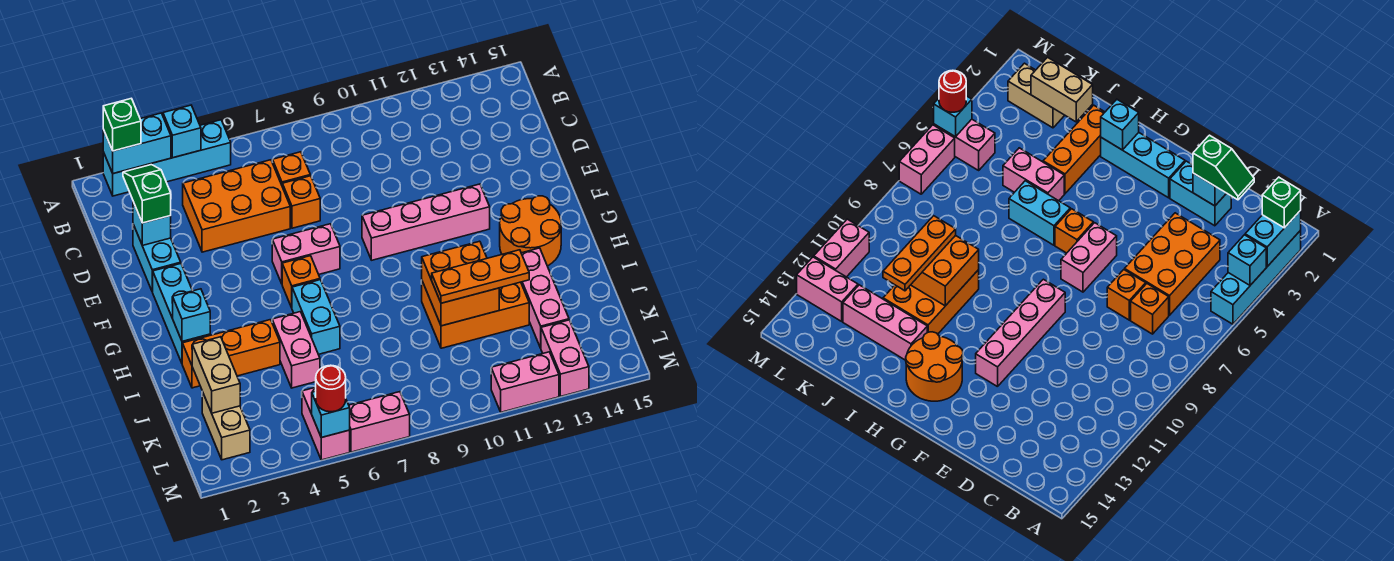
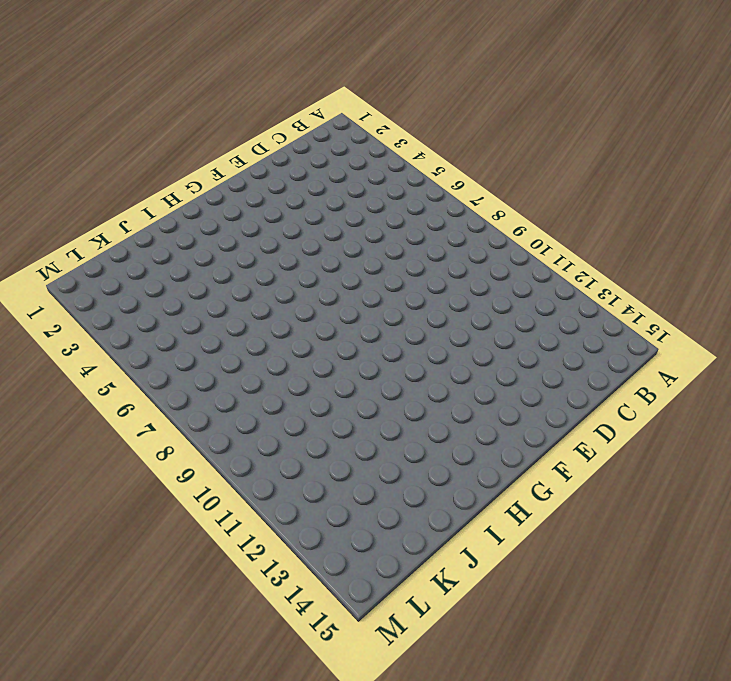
none -> cyan 1x4 brick [103,120,231,196]
none -> orange 2x3 brick [183,160,290,252]
none -> orange 1x1 brick [272,152,310,185]
none -> cyan 1x2 brick [133,224,181,292]

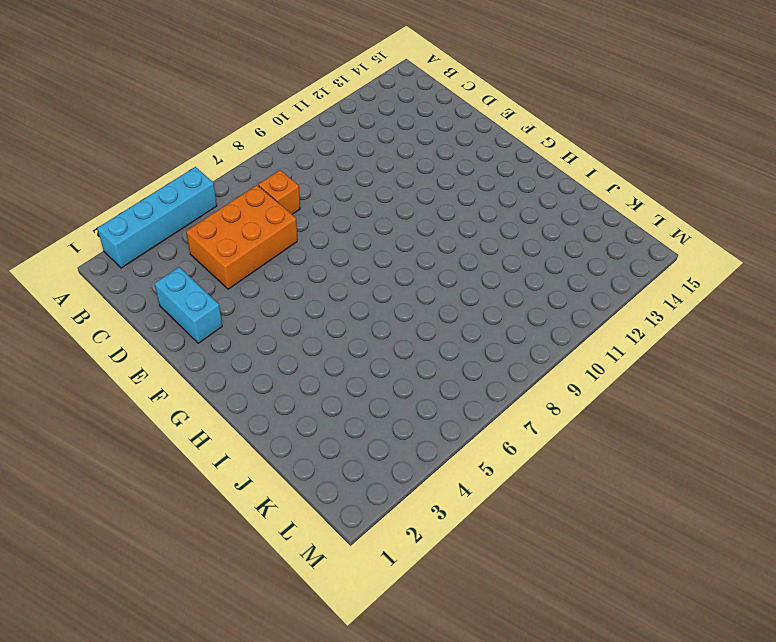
none -> orange 1x1 brick [282,176,320,228]
none -> cyan 1x3 brick [153,264,210,363]
none -> pink 1x2 brick [272,224,340,283]
none -> pink 1x4 brick [362,184,490,260]

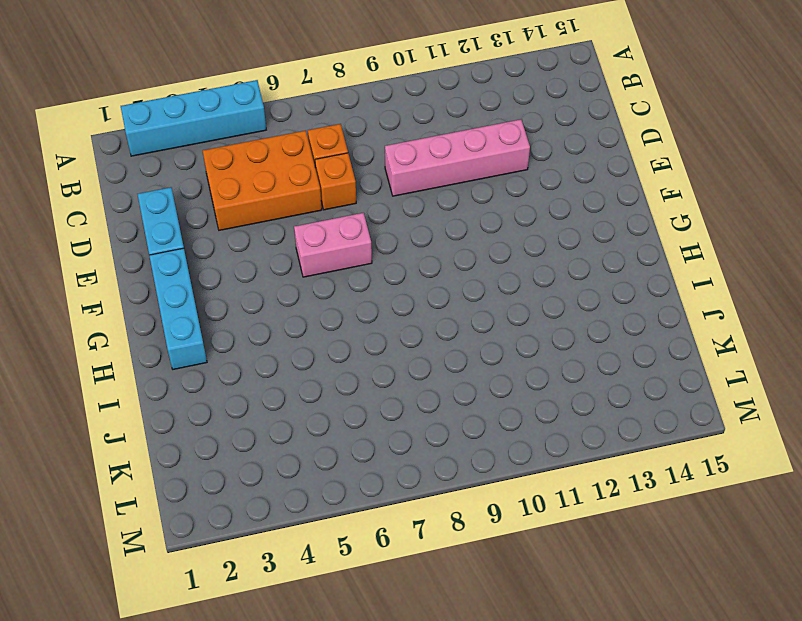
pink 1x4 brick [385,119,530,196] -> pink 1x4 brick moved to [362,184,490,260]
none -> orange 1x1 brick [282,256,320,308]
none -> orange 2x2 round brick [500,196,561,266]
none -> cyan 1x2 brick [292,280,340,354]
none -> orange 1x3 brick [182,320,280,388]

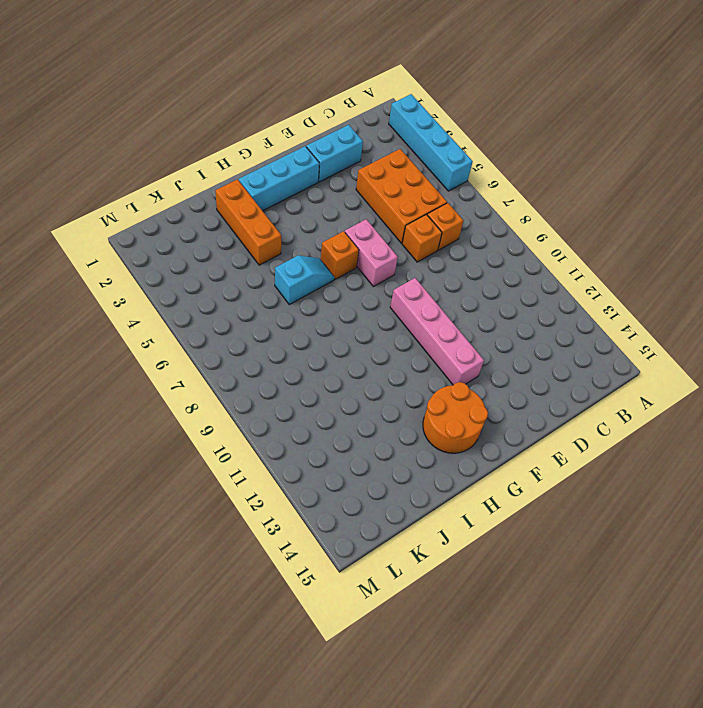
cyan 1x2 slope [275,255,334,304] -> cyan 1x2 brick [292,280,340,354]
none -> pink 1x2 brick [272,312,320,388]
none -> orange 2x3 brick [421,280,529,348]
none -> pink 1x3 brick [521,248,569,348]
none -> tan 1x2 brick [202,392,250,460]

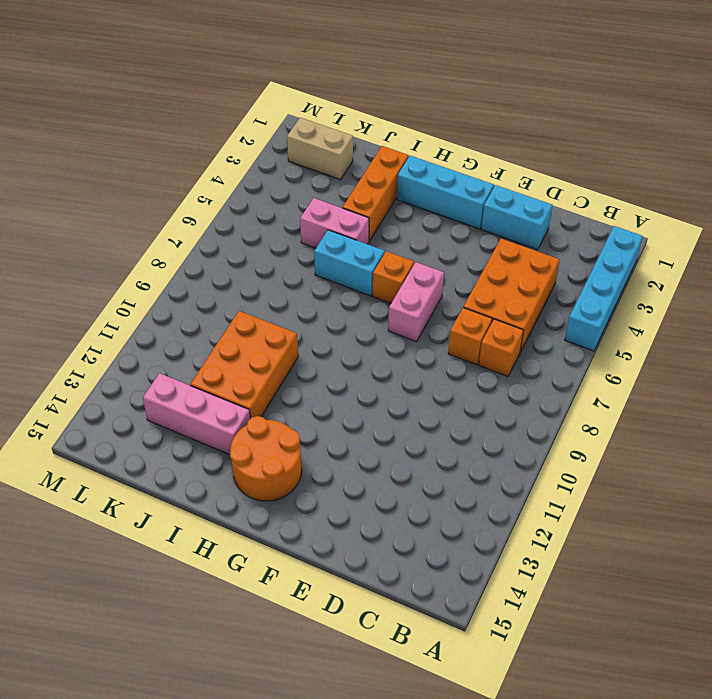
none -> pink 1x4 brick [362,184,490,260]
none -> pink 1x2 brick [302,387,350,460]
none -> pink 1x2 brick [541,320,589,396]
none -> pink 1x2 brick [349,392,410,452]

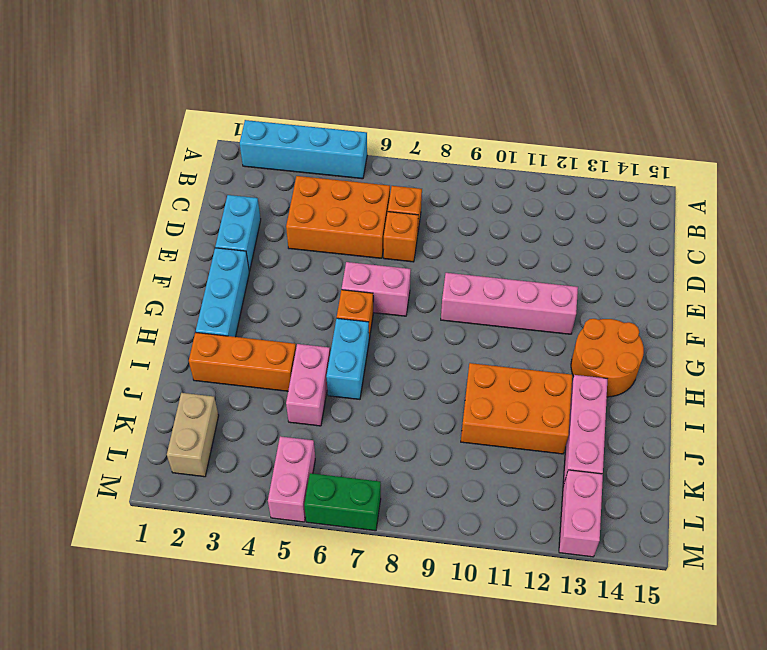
green 1x2 brick [304,473,381,531] -> pink 1x2 brick [349,392,410,452]
none -> pink 1x2 brick [491,352,559,412]
none -> cyan 1x2 brick [103,113,171,174]
none -> cyan 1x1 brick [163,105,201,158]
none -> cyan 1x1 brick [133,202,171,245]

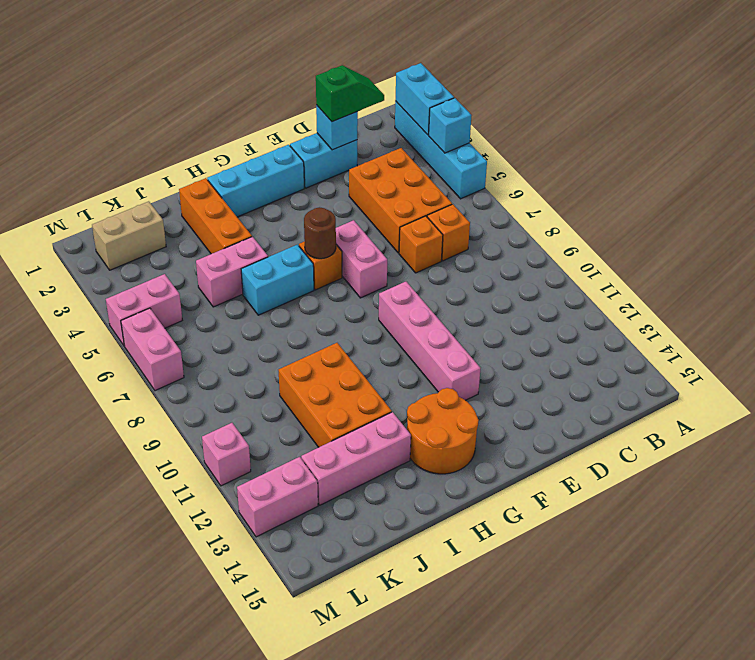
brown 1x1 round brick [304,207,336,259] -> none
pink 1x1 brick [202,423,251,486] -> pink 1x2 brick [491,352,559,412]
none -> cyan 1x1 brick [172,289,210,341]
none -> orange 2x2 brick [422,241,499,326]
none -> tan 1x2 brick [192,337,240,413]
none -> cyan 1x1 brick [312,391,350,438]

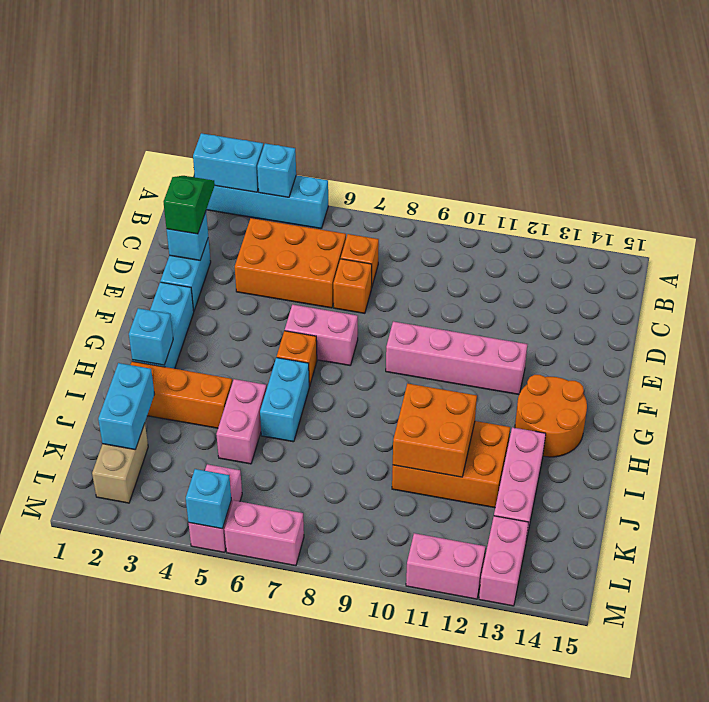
cyan 1x2 brick [98,363,154,449] -> tan 1x2 brick [192,337,240,413]
none -> green 1x1 brick [103,98,141,151]
none -> orange 1x3 plate [432,250,529,303]
none -> red 1x1 round brick [316,365,346,412]

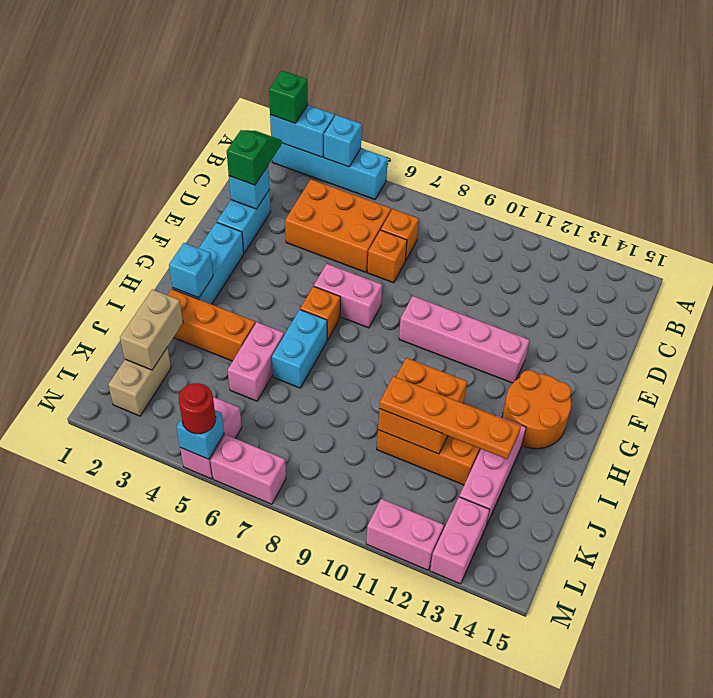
orange 1x4 plate [379,376,521,459] -> orange 1x3 plate [432,250,529,303]

